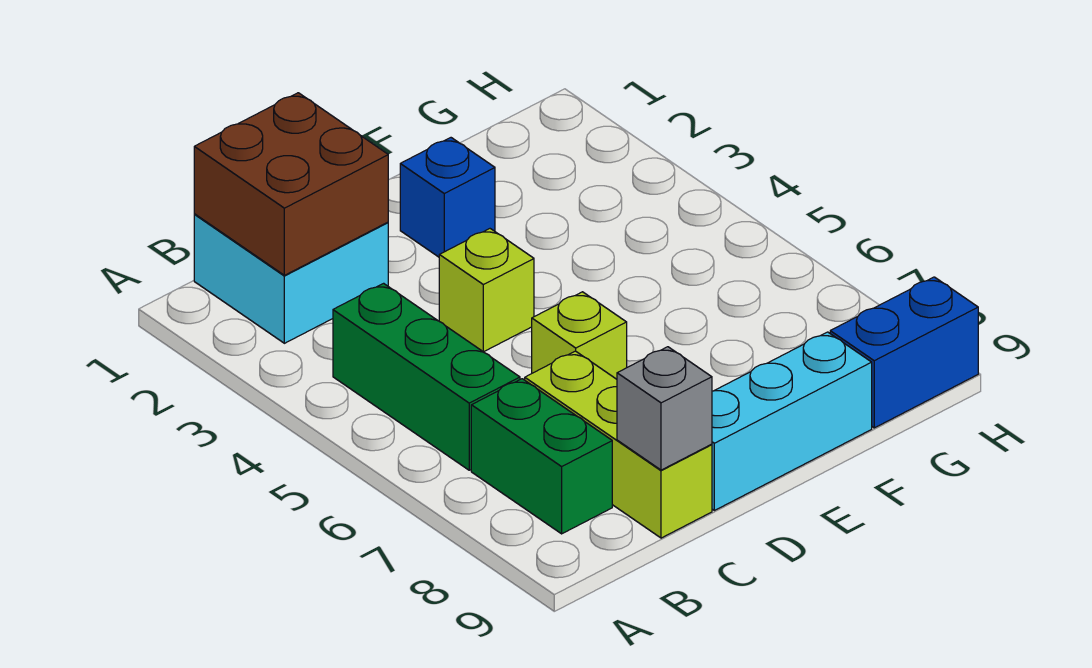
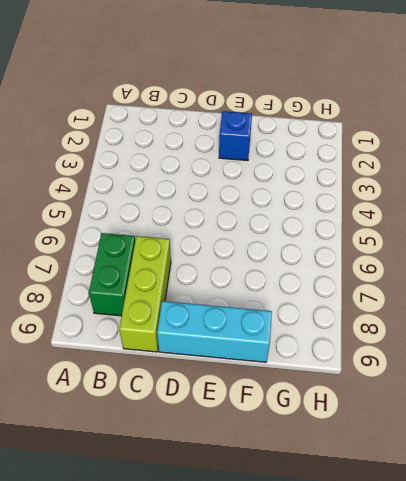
none -> cyan 2x2 brick [194,214,388,343]
none -> green 1x3 brick [333,283,520,470]

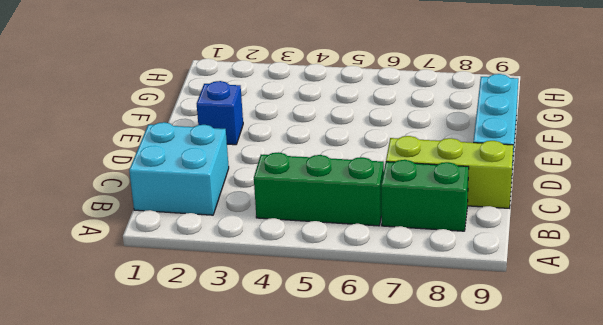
none -> lime 1x1 brick [439,229,534,352]
none -> lime 1x1 brick [532,292,627,379]

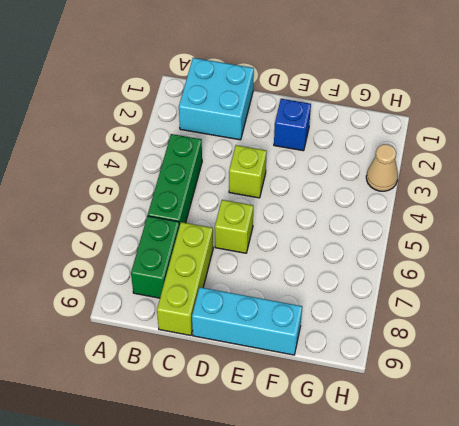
tan 1x1 cone [366,144,398,191] -> none
none -> blue 1x2 brick [830,277,978,428]
none -> brown 2x2 brick [194,93,388,275]

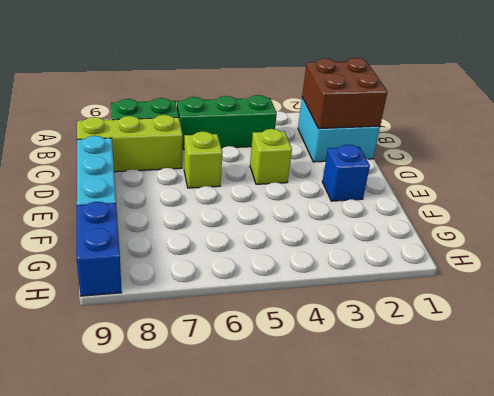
none -> grey 1x1 brick [617,347,712,470]

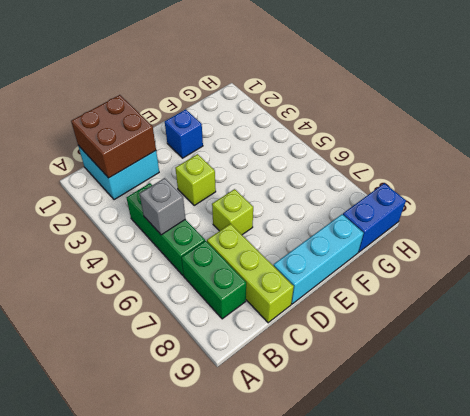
grey 1x1 brick [140,178,185,235] -> grey 1x1 brick moved to [617,347,712,470]

